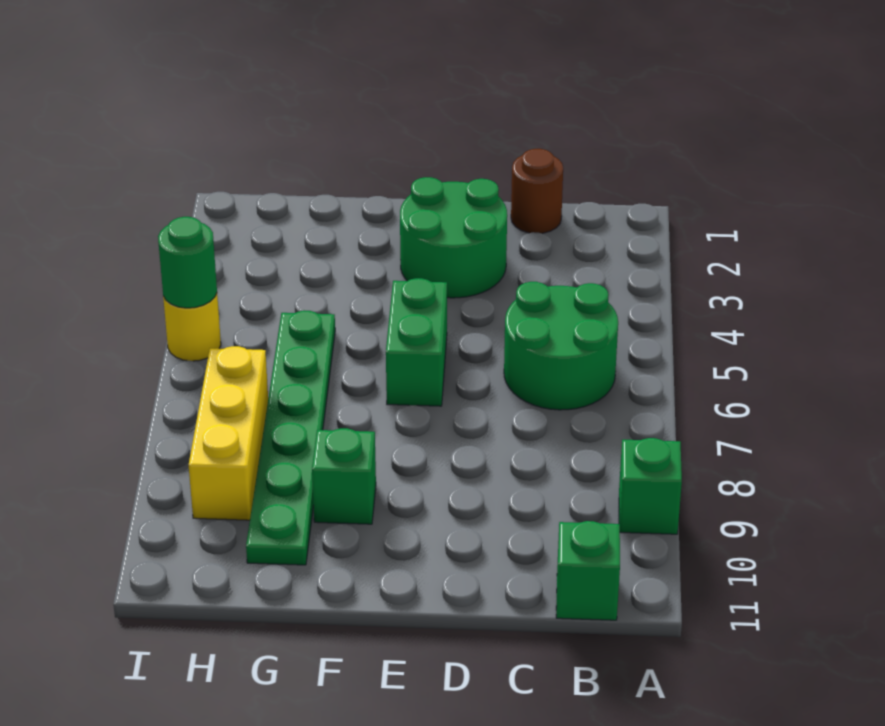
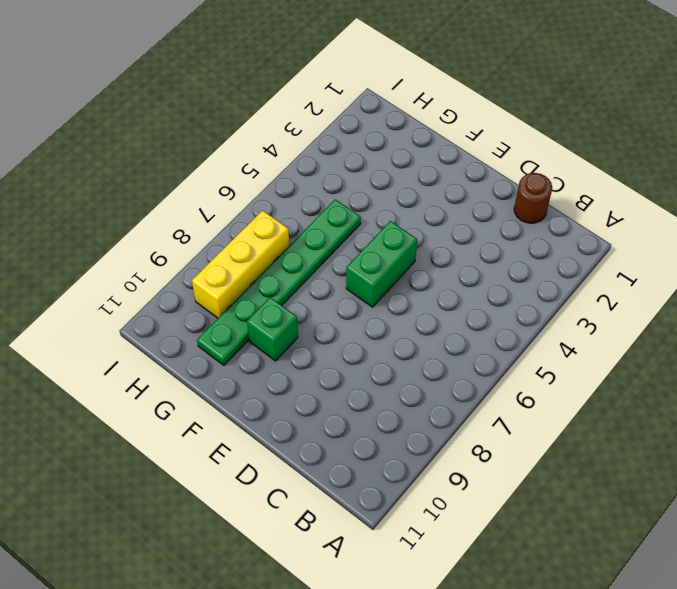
none -> green 1x1 brick [619,438,682,534]
none -> green 2x2 round brick [504,282,618,410]

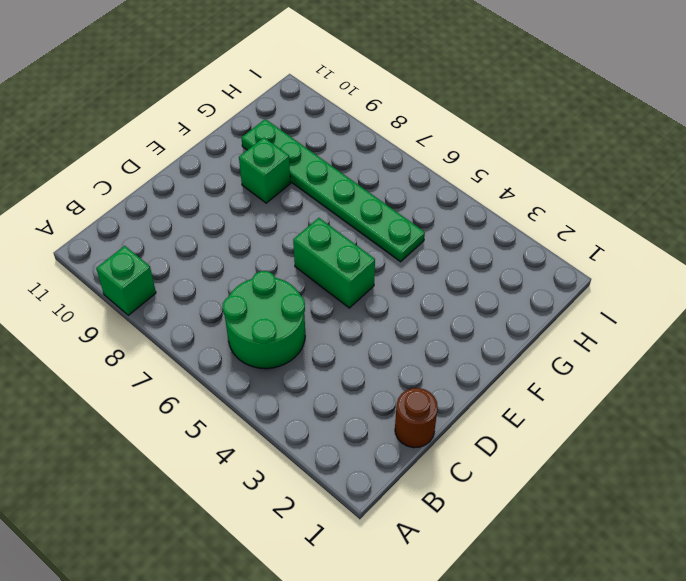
none -> green 1x1 brick [556,521,620,620]
none -> green 2x2 round brick [400,177,507,298]

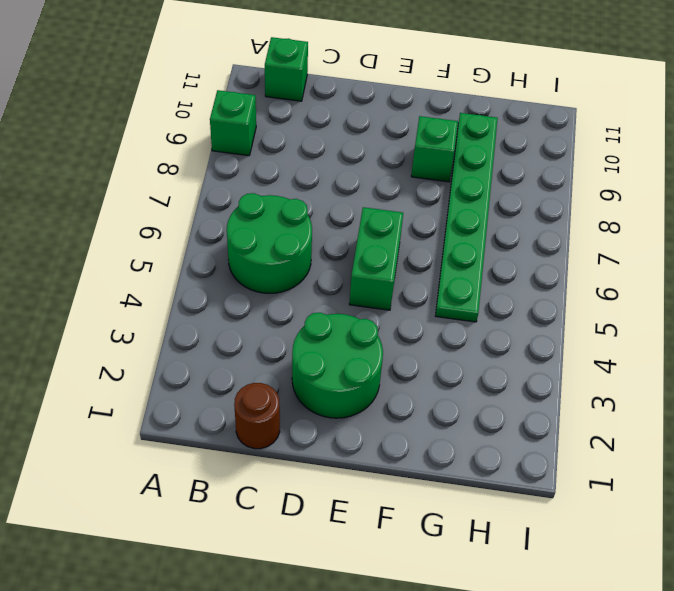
none -> yellow 1x3 brick [189,346,268,520]
none -> yellow 1x1 round brick [163,294,221,361]

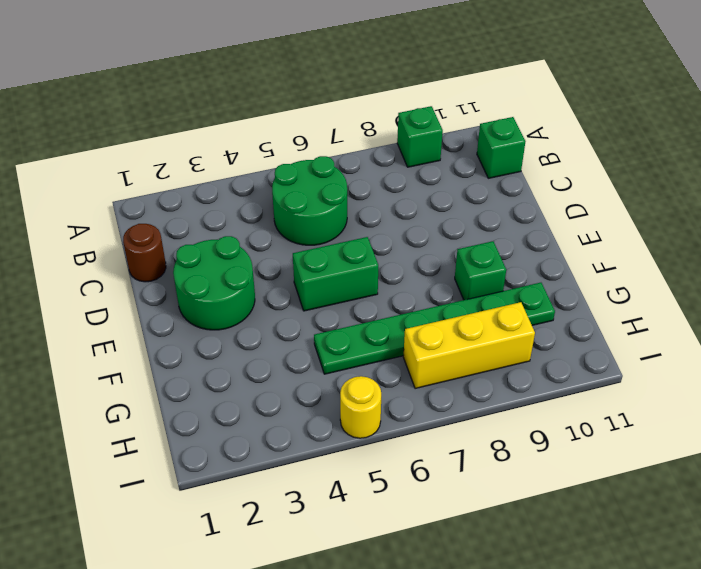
none -> green 1x1 round brick [158,217,217,308]

